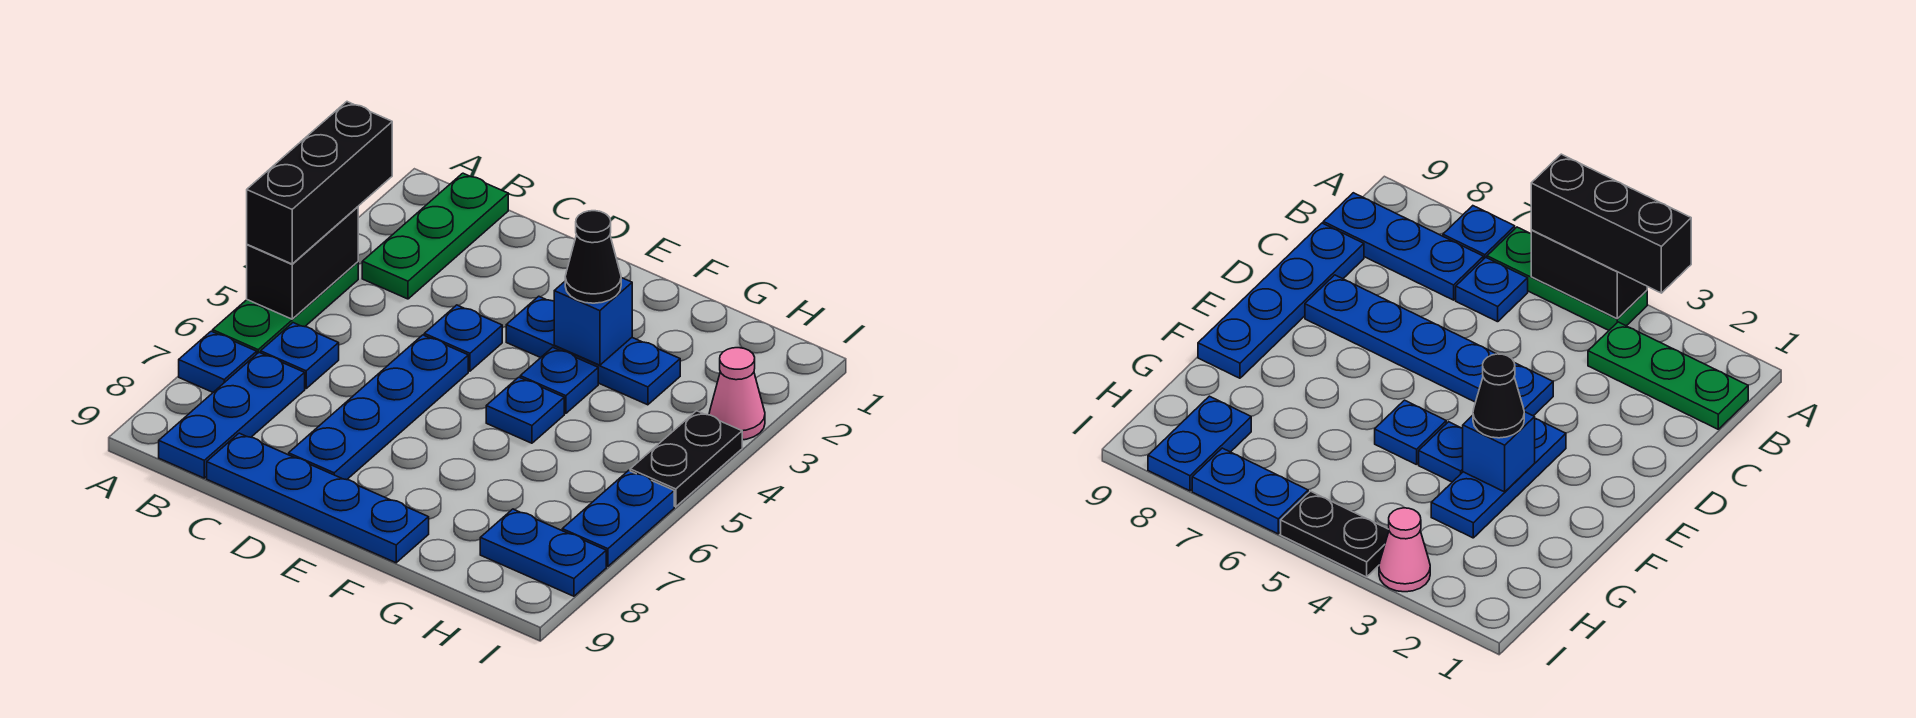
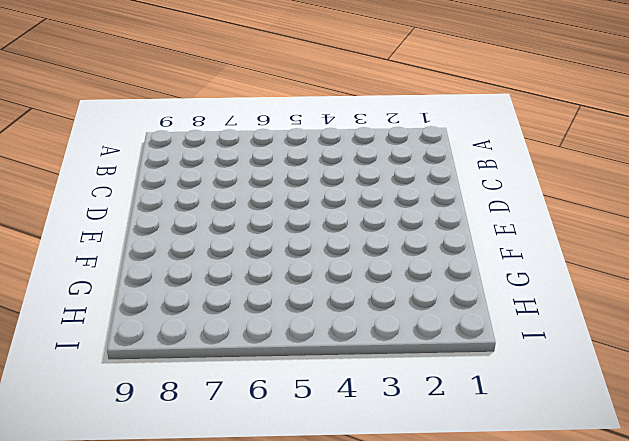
none -> green 1x3 plate [213,262,358,354]
none -> blue 1x1 plate [179,331,257,392]
none -> green 1x3 plate [362,173,508,299]

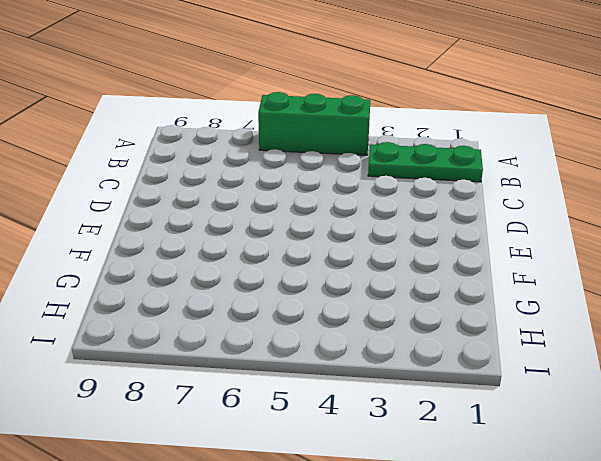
green 1x3 brick [258,92,370,155] -> green 1x3 plate [213,262,358,354]
none -> blue 1x1 plate [179,331,257,392]
none -> blue 1x1 plate [261,323,339,388]
none -> blue 1x3 plate [159,353,305,478]

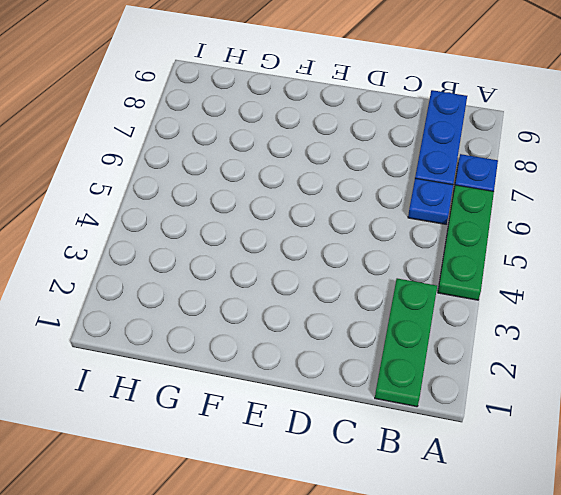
none -> blue 1x4 plate [207,433,429,563]
none -> blue 1x1 plate [424,305,502,371]
none -> blue 1x4 plate [289,335,468,480]

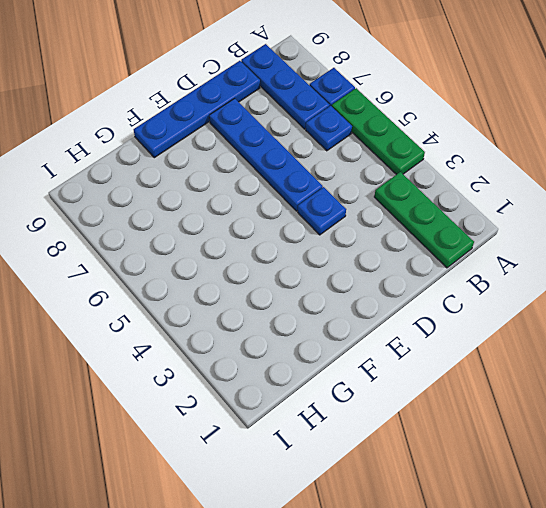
none -> blue 1x3 plate [506,296,680,405]
none -> blue 1x1 plate [520,347,598,413]
none -> blue 1x1 plate [486,377,564,443]

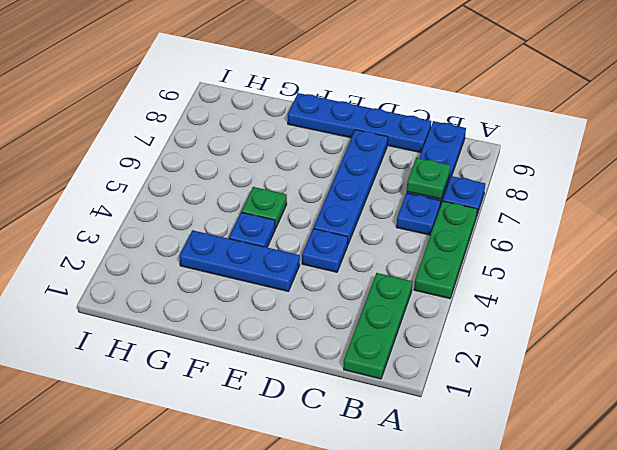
green 1x1 plate [407,158,450,199] -> none
green 1x1 plate [241,187,287,229] -> blue 1x1 plate [486,377,564,443]
none -> blue 1x2 plate [480,509,606,596]
none -> pink 1x1 cone [709,348,765,440]
none -> black 1x2 plate [630,411,742,507]

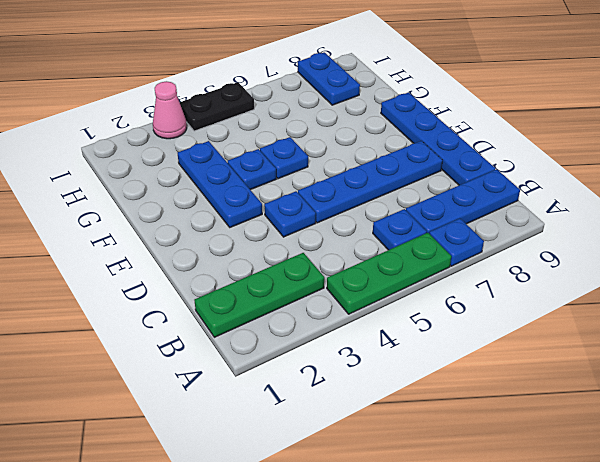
none -> blue 1x2 plate [562,470,674,566]
none -> black 1x2 brick [247,207,358,319]
none -> blue 1x1 brick [554,278,632,365]

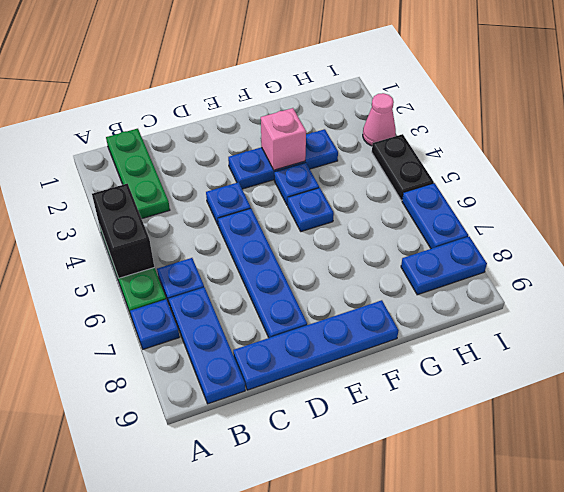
pink 1x1 brick [261,108,306,170] -> blue 1x1 brick [554,278,632,365]
none -> black 1x3 brick [247,102,392,264]
none -> black 1x1 cone [565,211,621,303]

